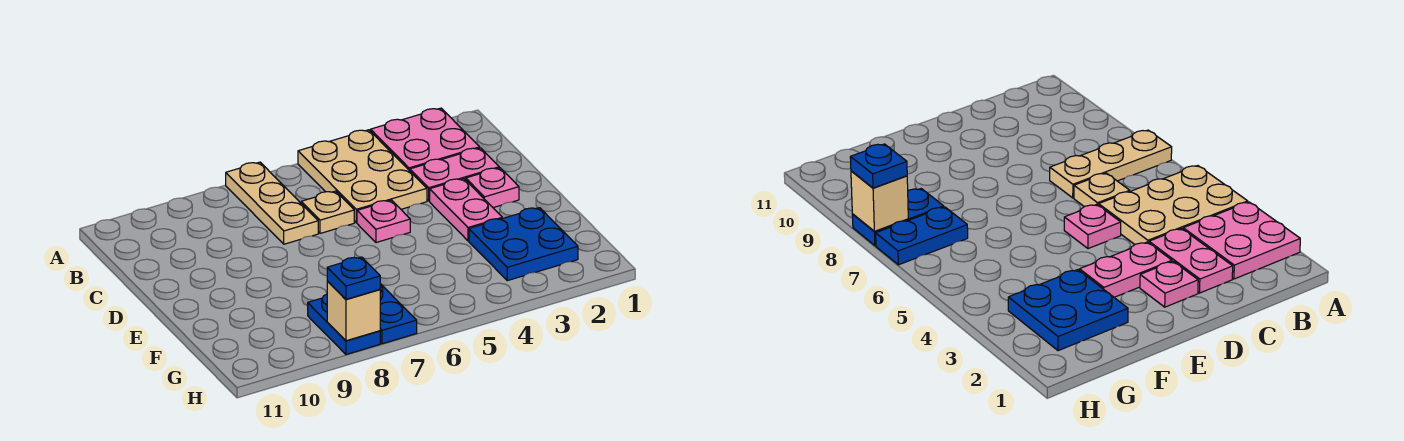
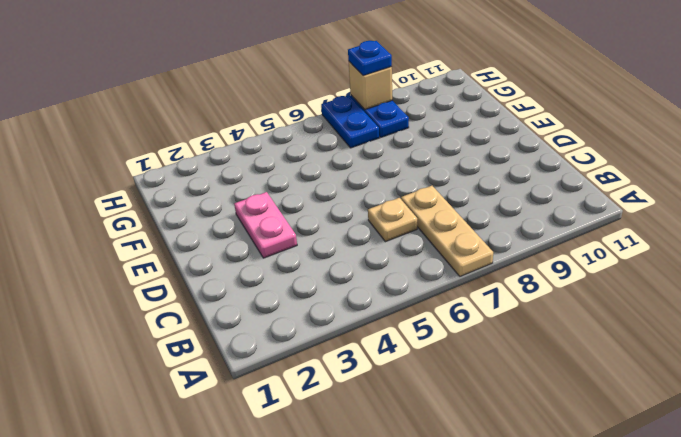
none -> pink 2x2 plate [371,108,480,171]
none -> tan 2x3 plate [298,130,427,223]
none -> pink 1x2 plate [410,148,499,201]

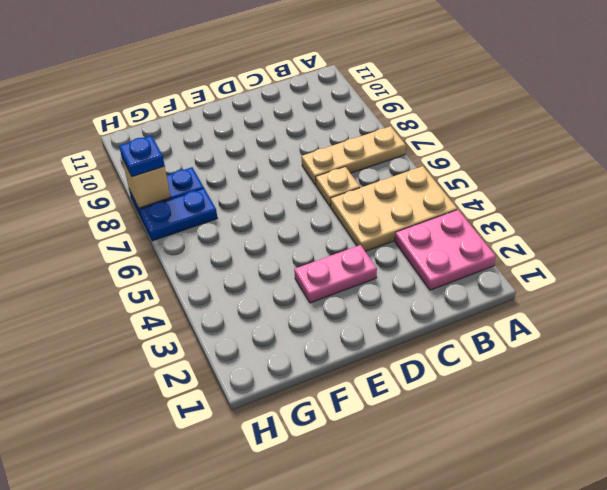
none -> pink 1x2 plate [410,148,499,201]
none -> pink 1x1 plate [466,168,519,208]
none -> pink 1x1 plate [357,200,410,243]

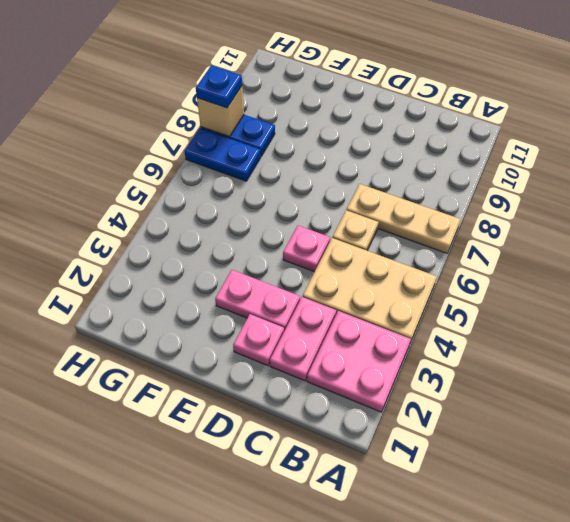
none -> blue 2x2 plate [469,208,578,281]

